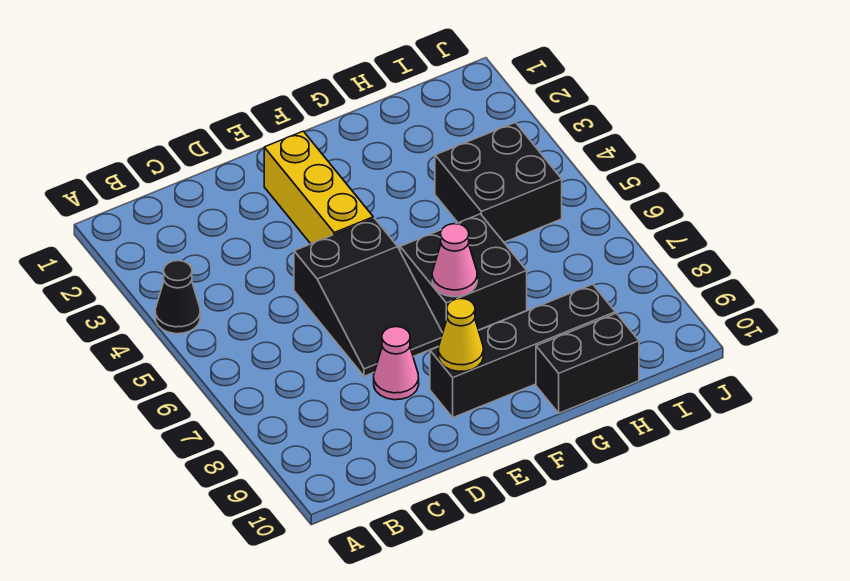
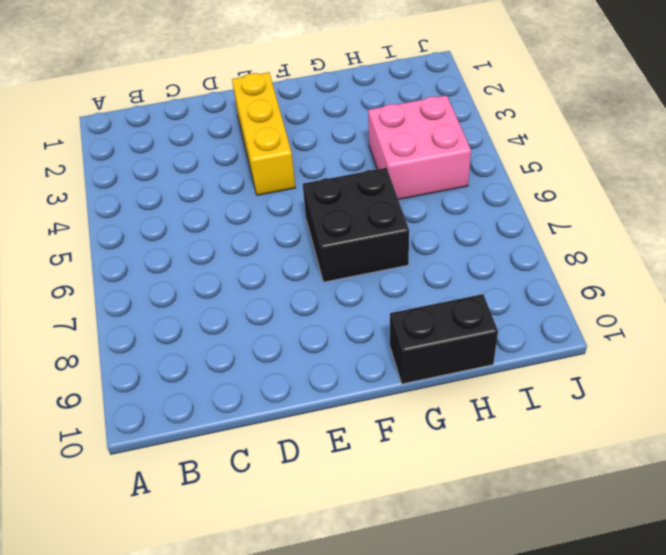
pink 2x2 brick [368,95,471,200] -> black 2x2 brick [435,122,562,242]
none -> black 1x1 cone [155,261,200,334]
none -> black 2x3 slope [294,218,443,376]

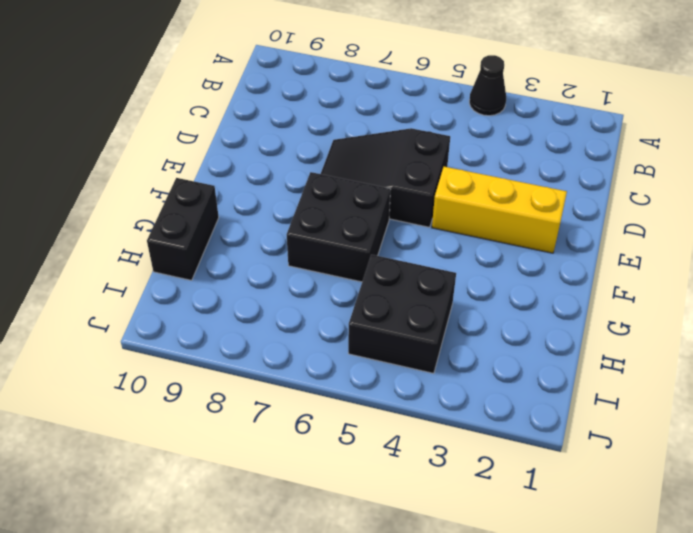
none -> pink 1x1 cone [374,327,419,400]
none -> black 1x4 brick [430,284,615,417]

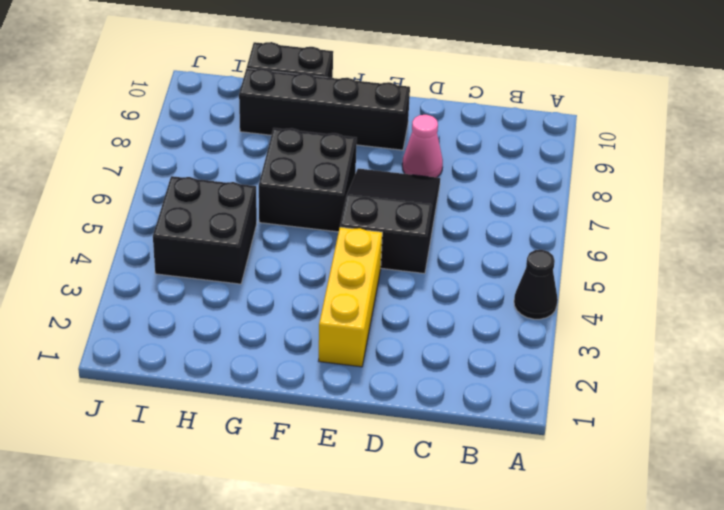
none -> yellow 1x1 cone [438,299,483,372]
none -> pink 1x1 cone [432,224,477,297]

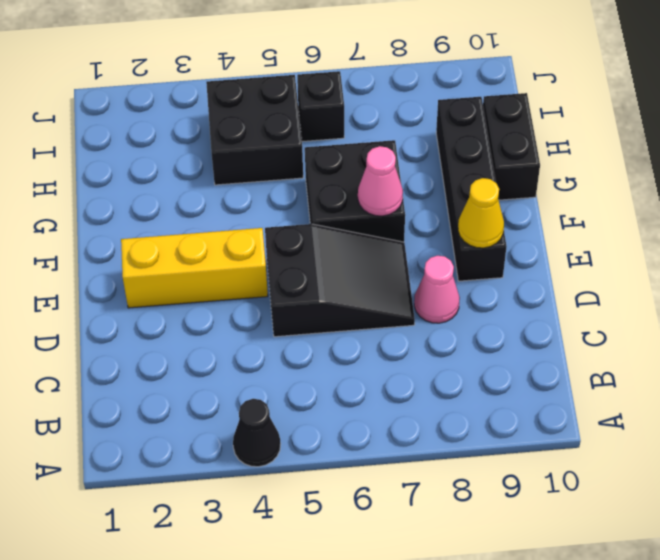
black 1x1 brick [297,71,344,142] -> none

